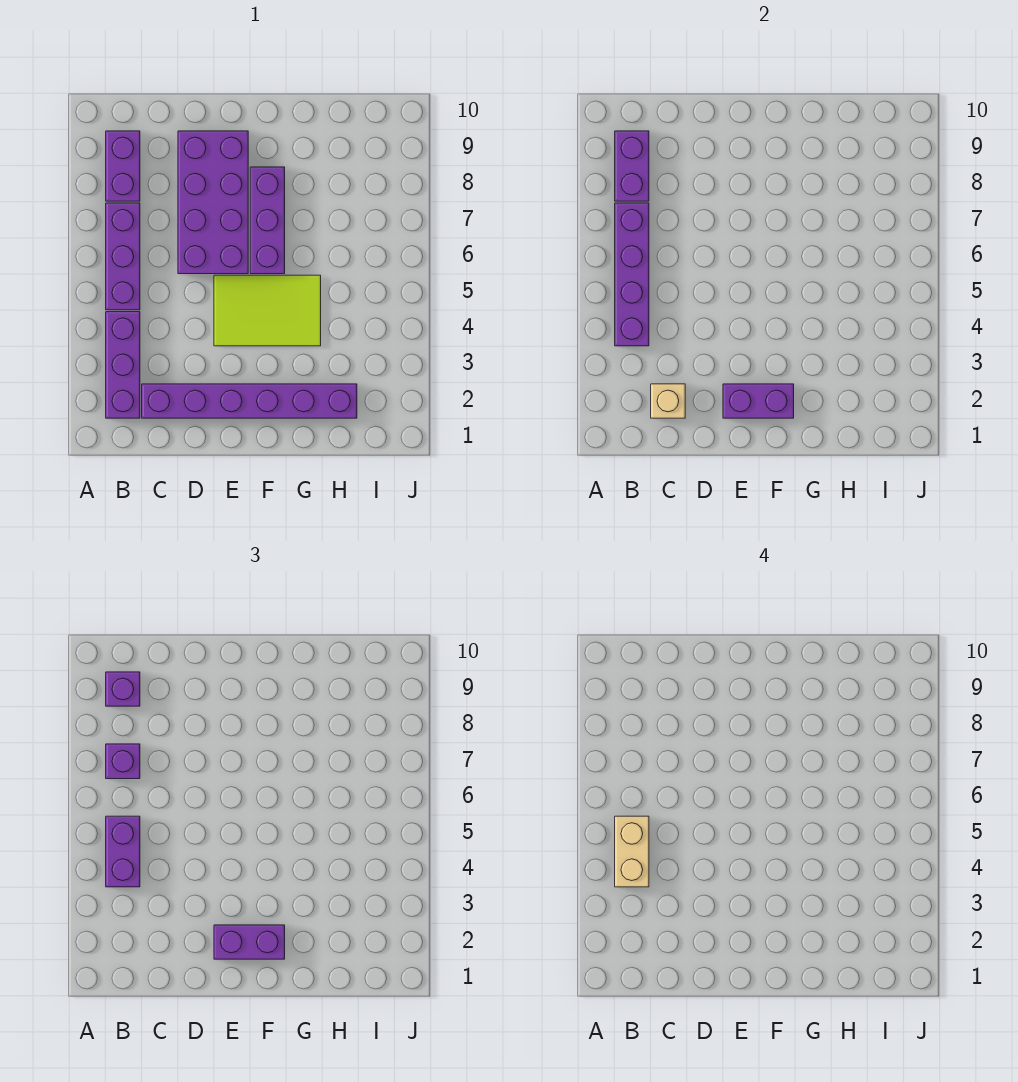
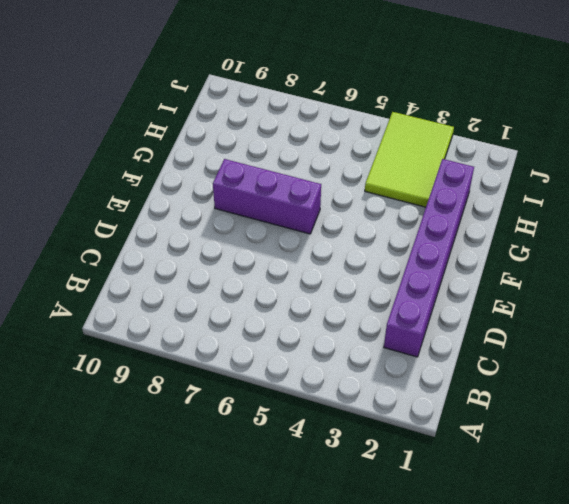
lime 2x3 tile [365,112,454,207] -> lime 2x3 tile moved to [214,275,321,346]
none -> purple 1x3 brick [106,312,140,418]
none -> purple 1x3 brick [106,203,140,310]
none -> purple 1x2 brick [106,131,140,201]

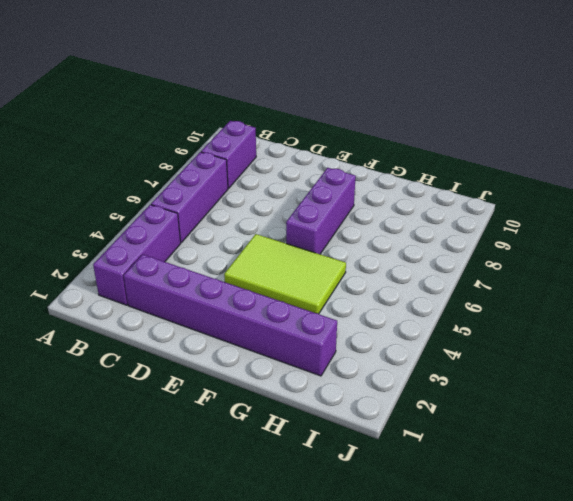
none -> purple 2x4 brick [178,131,248,274]
none -> purple 1x4 brick [615,203,649,346]
none -> purple 1x2 brick [615,131,649,201]

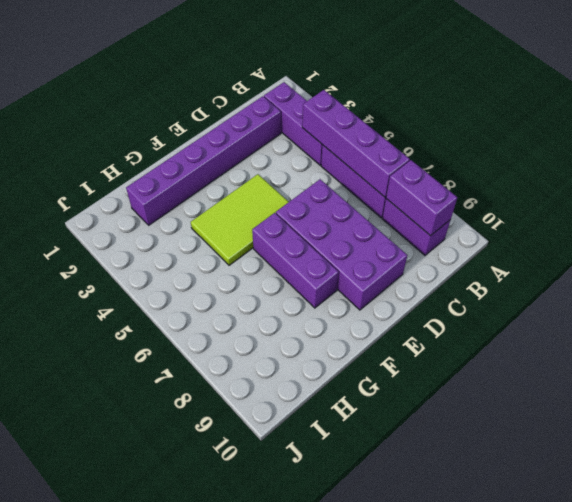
none -> tan 1x1 brick [651,384,685,418]
none -> purple 1x2 brick [723,384,794,418]
none -> purple 1x2 brick [106,816,140,887]

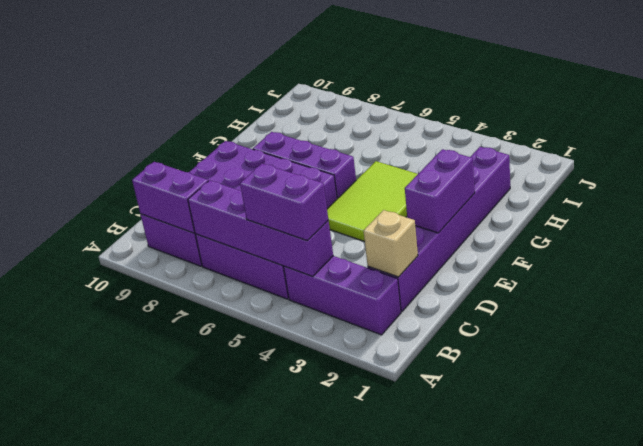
none -> purple 1x1 brick [106,744,140,779]
none -> purple 1x1 brick [106,672,140,706]
none -> purple 1x2 brick [214,925,285,959]

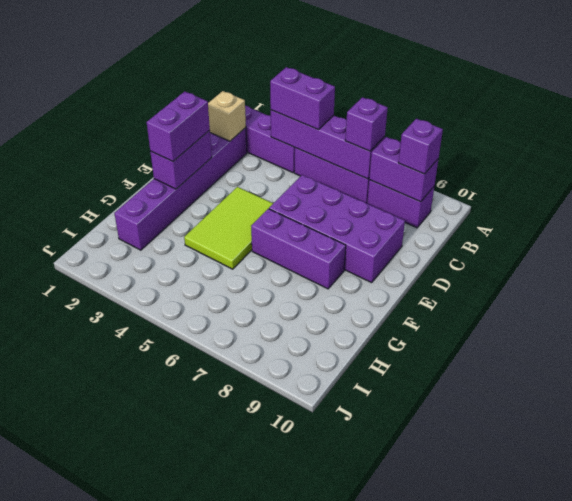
none -> tan 1x2 brick [615,816,649,887]

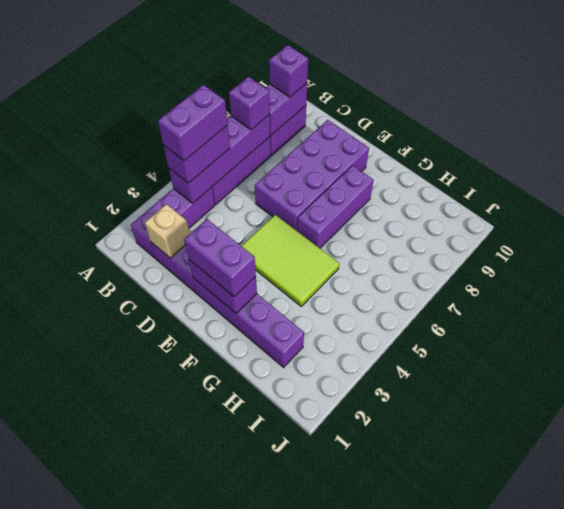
purple 1x2 brick [158,85,228,161] -> tan 1x2 brick [615,816,649,887]

